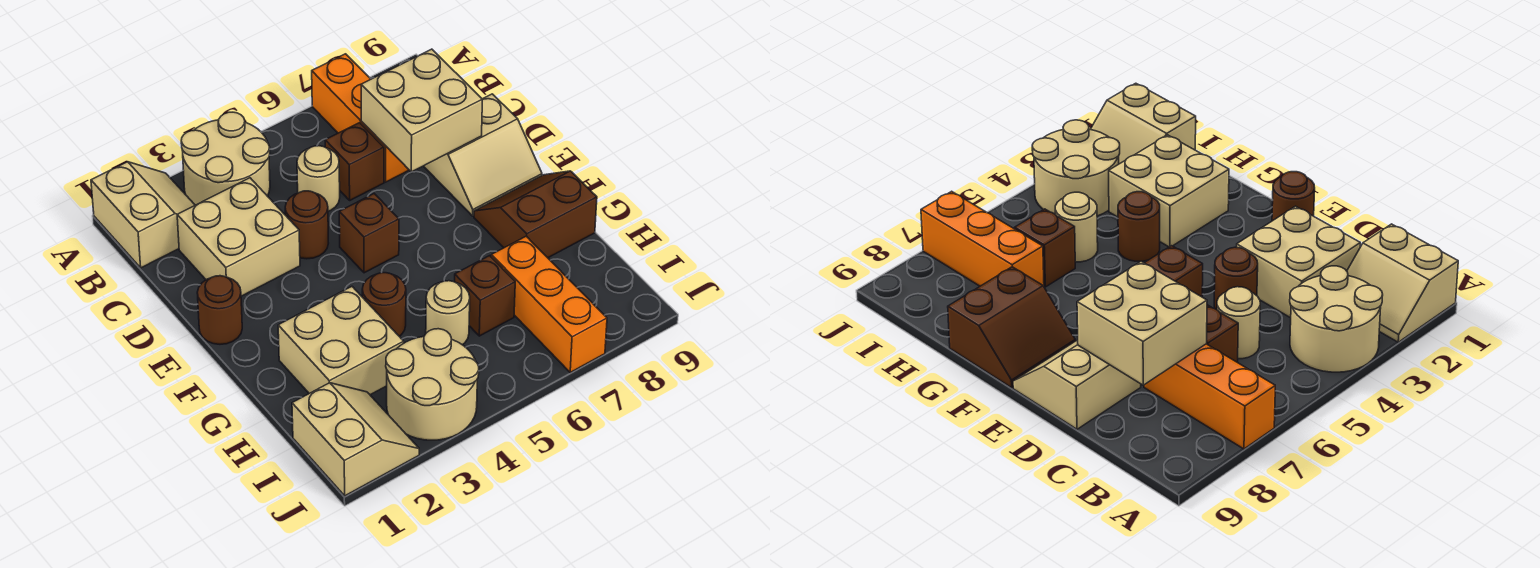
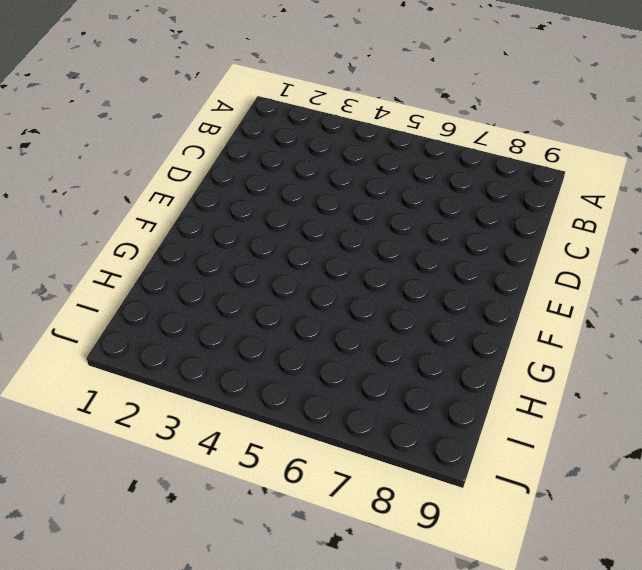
none -> tan 2x2 slope [91,162,195,268]
none -> tan 2x2 round brick [181,112,270,205]
none -> orange 1x3 brick [312,54,409,182]

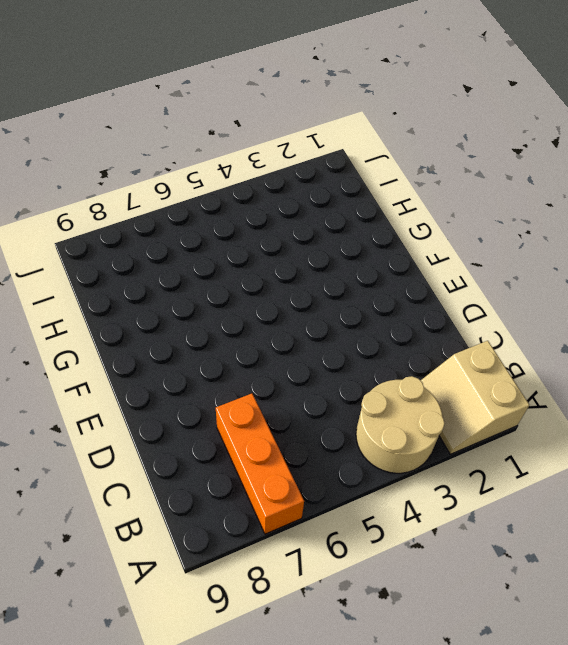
none -> tan 2x2 brick [177,178,300,296]
none -> tan 1x1 round brick [297,146,340,211]
none -> brown 1x1 brick [325,123,384,200]

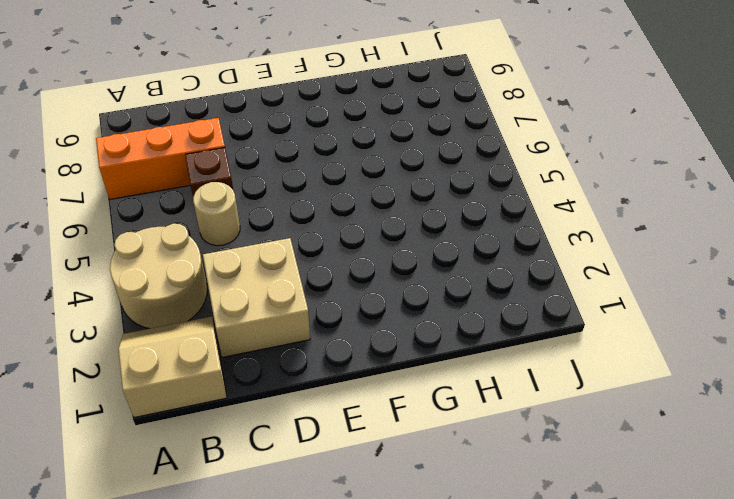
none -> brown 1x1 round brick [285,191,328,259]
none -> tan 2x2 slope [424,94,542,216]
none -> brown 1x1 round brick [197,276,242,344]

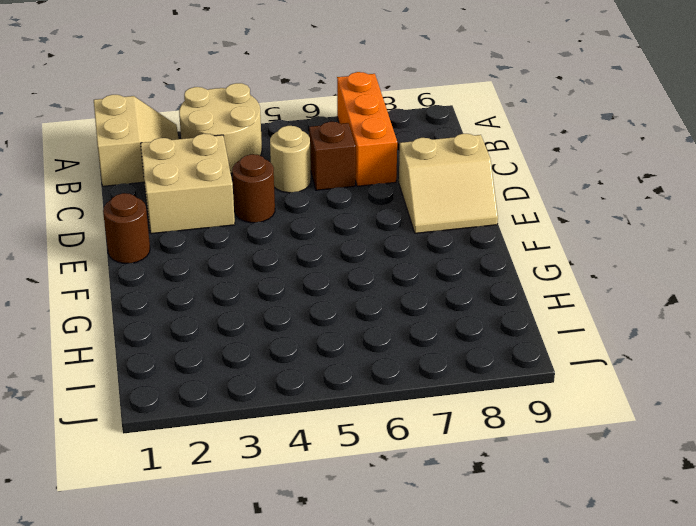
none -> brown 1x1 brick [339,194,399,273]
none -> brown 2x2 slope [474,171,597,258]
none -> tan 2x2 brick [278,287,404,395]

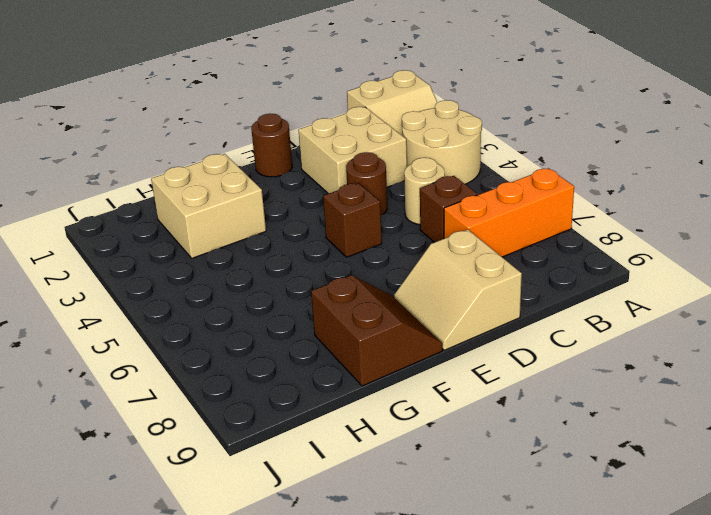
none -> brown 1x1 round brick [362,273,406,336]
none -> tan 1x1 round brick [426,281,470,345]
none -> brown 1x1 brick [455,256,515,336]

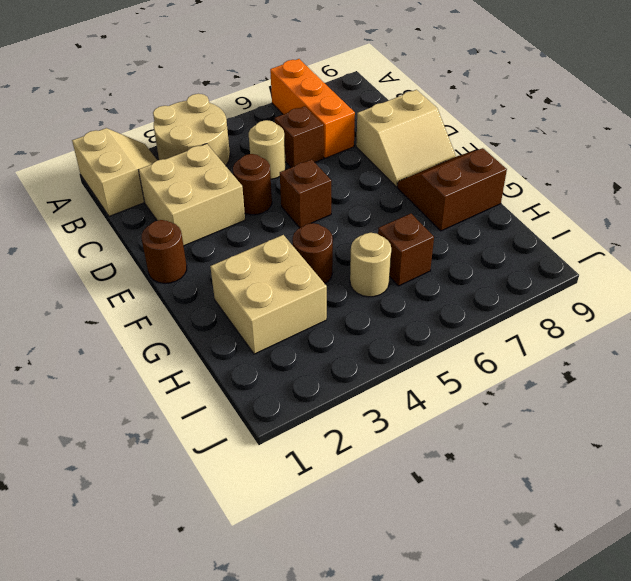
none -> orange 1x3 brick [491,236,607,372]
none -> tan 2x2 slope [292,383,419,496]
none -> tan 2x2 round brick [386,329,479,440]

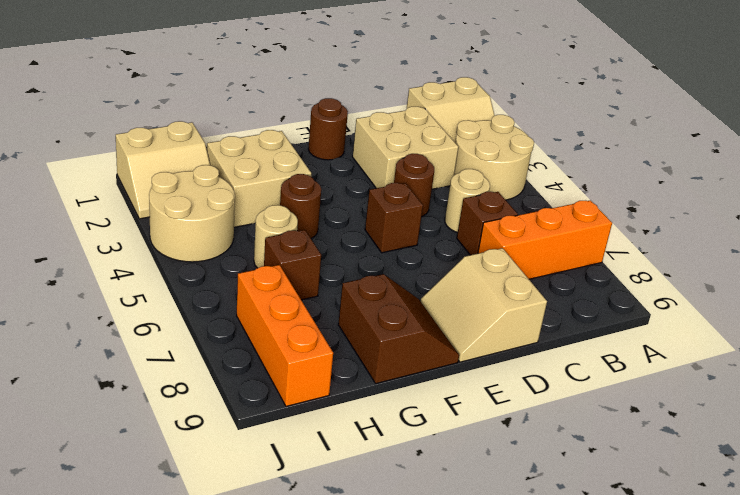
orange 1x3 brick [237,265,333,406] -> orange 1x3 brick turned to [491,236,607,372]
none -> tan 2x2 brick [361,49,483,172]

